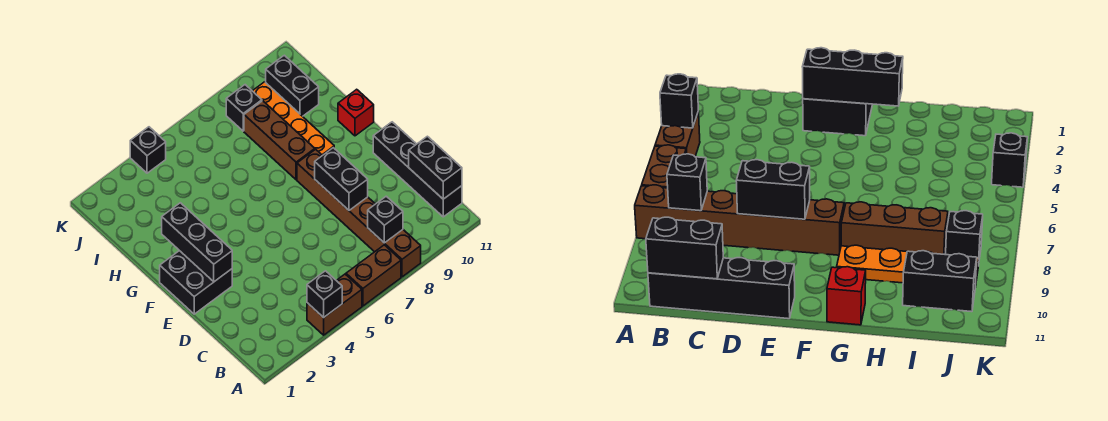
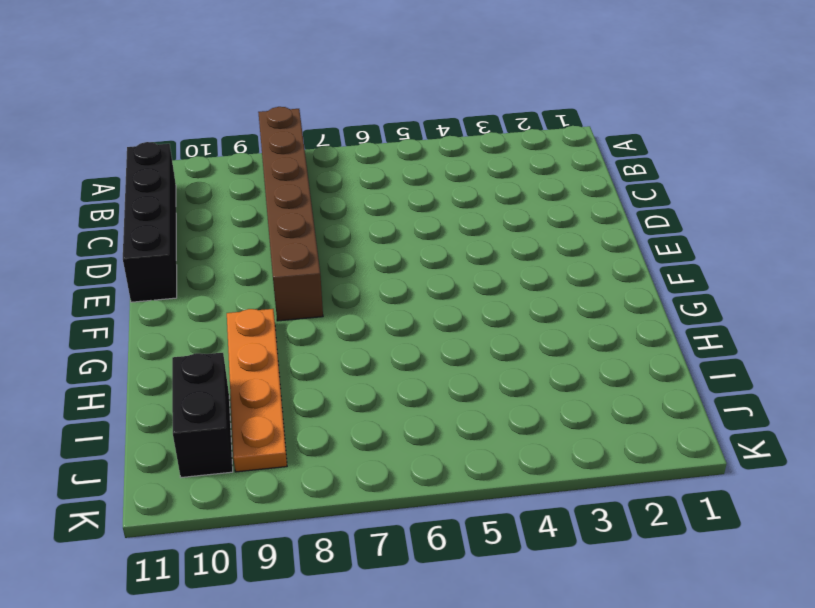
none -> brown 1x2 brick [307,274,362,335]
none -> brown 1x2 brick [346,245,401,306]
none -> black 2x2 brick [160,251,232,314]

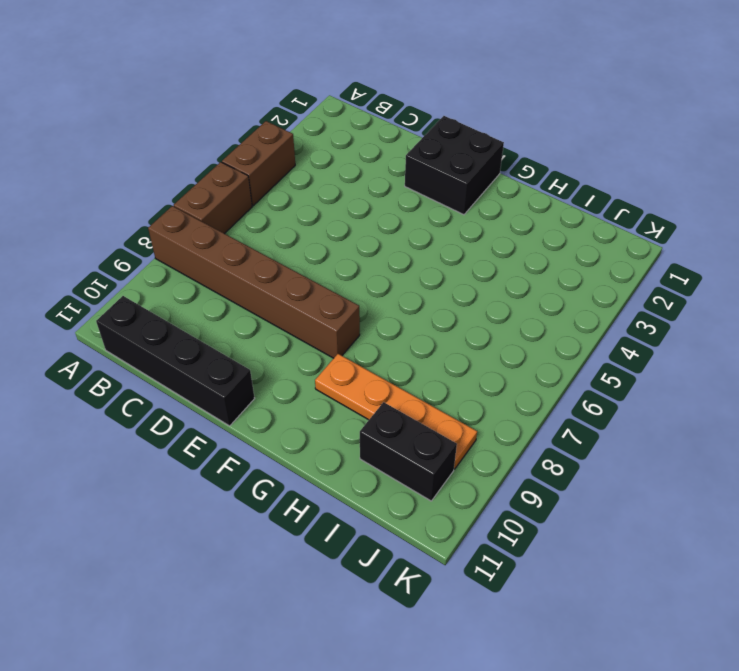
none -> brown 1x3 brick [244,101,315,180]
none -> red 1x1 brick [338,89,374,136]
none -> black 1x1 brick [226,85,262,131]

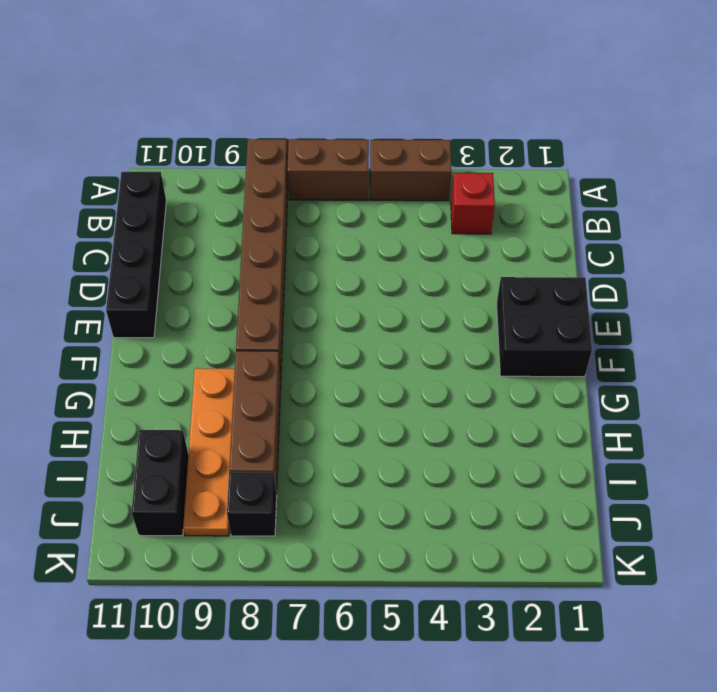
red 1x1 brick [451,173,495,234] -> red 1x1 brick moved to [338,89,374,136]
none -> black 1x1 brick [130,127,166,173]
none -> black 1x1 brick [307,271,342,318]
none -> black 1x1 brick [368,196,403,243]

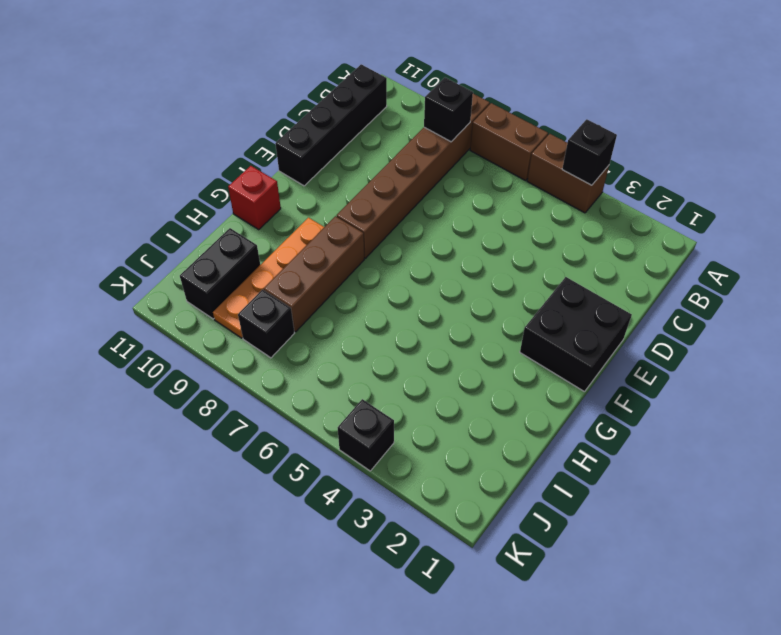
none -> black 1x2 brick [409,136,462,199]
none -> black 1x2 brick [315,148,368,210]
none -> black 1x3 brick [162,203,232,282]

